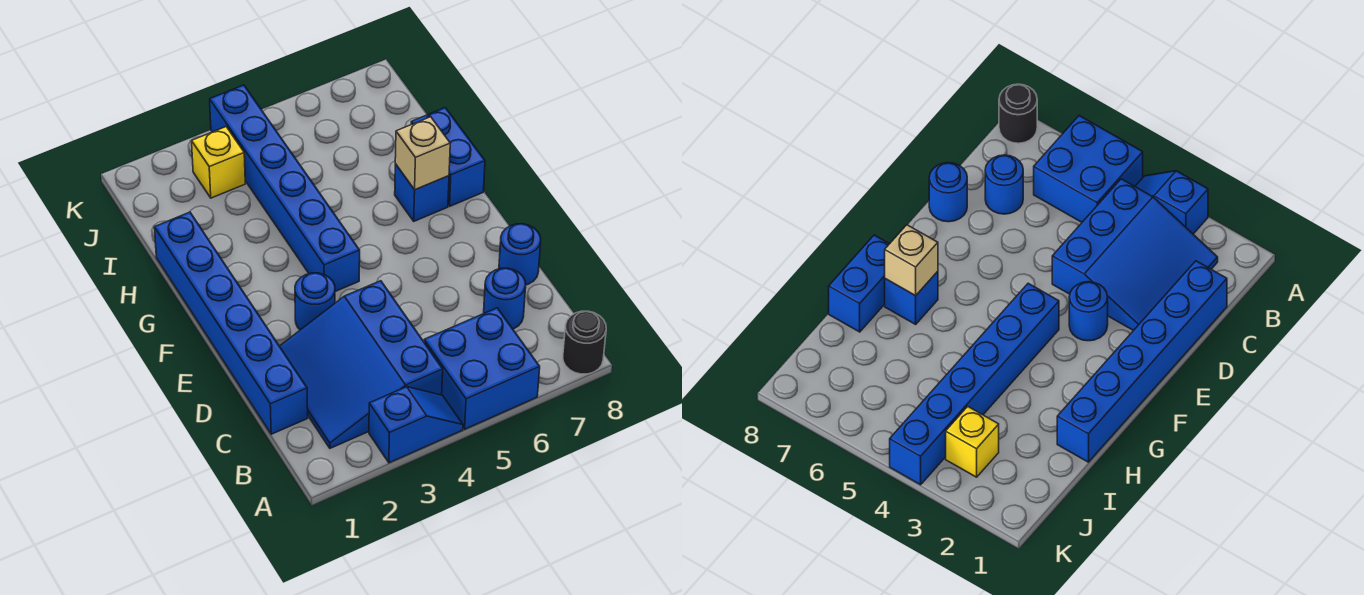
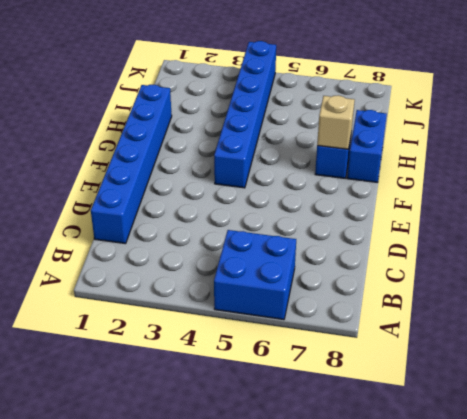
none -> blue 1x2 slope [369,387,463,463]
none -> black 1x1 round brick [563,311,606,374]
none -> blue 3x3 slope [280,281,443,448]

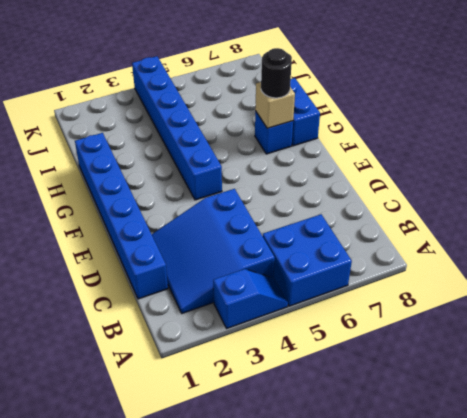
black 1x1 round brick [261,48,292,98] -> black 1x1 round brick moved to [563,311,606,374]
none -> blue 1x1 round brick [484,268,526,329]
none -> blue 1x1 round brick [499,224,541,285]
none -> blue 1x1 round brick [295,273,335,330]

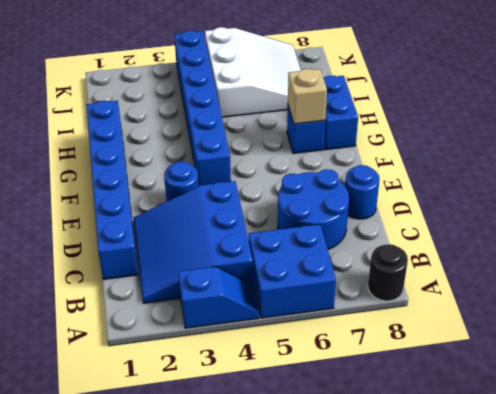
blue 2x2 round brick [278,169,349,249] -> blue 1x1 round brick [484,268,526,329]
white 3x3 slope [205,27,301,117] -> none
none -> yellow 1x1 brick [192,127,245,198]

